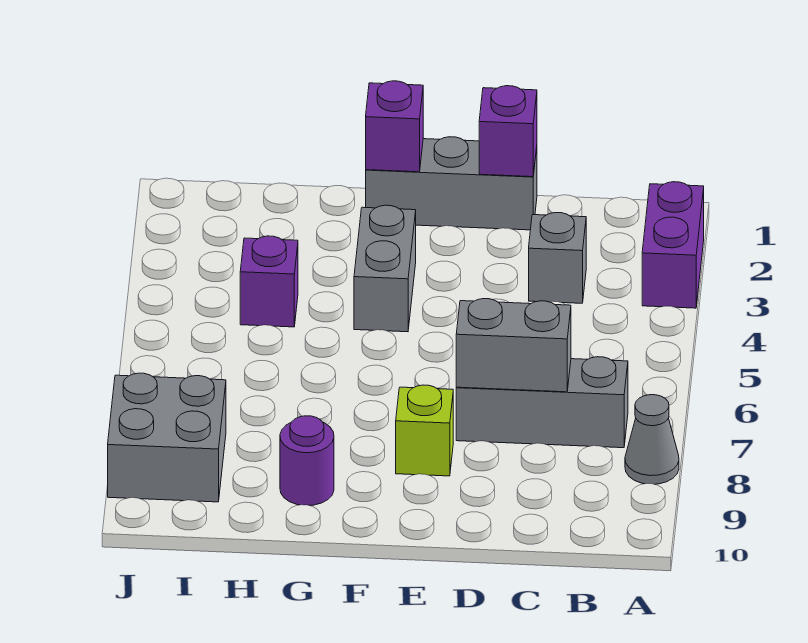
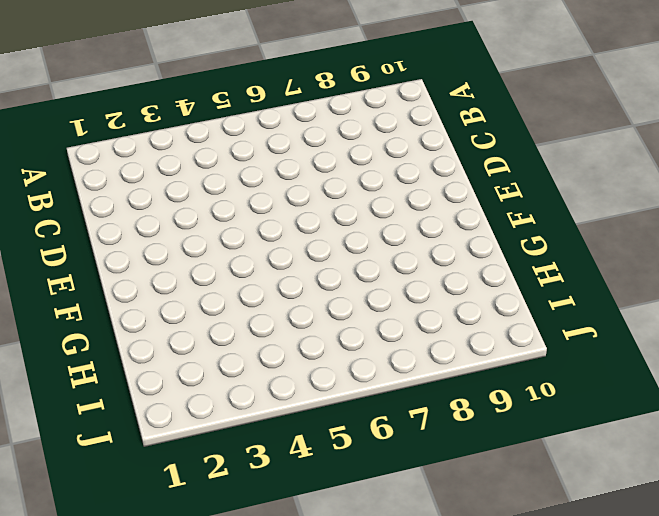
none -> purple 1x2 brick [642,182,704,308]
none -> grey 1x1 cone [625,395,679,484]
none -> grey 1x3 brick [456,357,628,448]

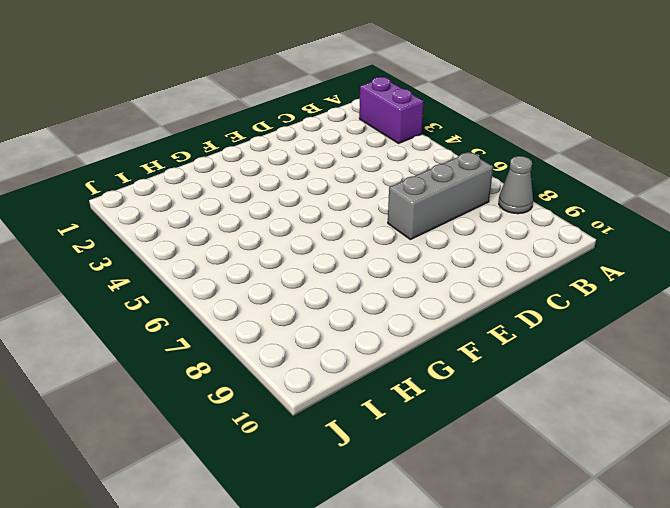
none -> grey 1x1 brick [529,213,586,303]
none -> grey 1x3 brick [366,137,537,230]
none -> lime 1x1 brick [396,385,453,476]

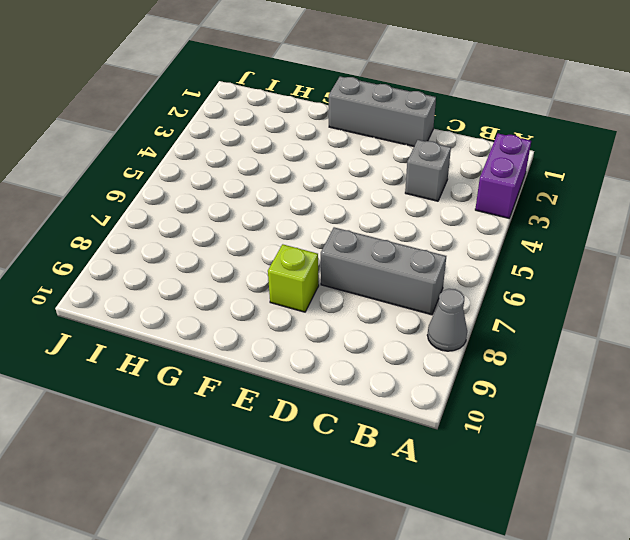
none -> grey 1x2 brick [354,205,416,332]
none -> purple 1x1 round brick [280,416,334,505]
none -> purple 1x1 brick [240,236,298,327]

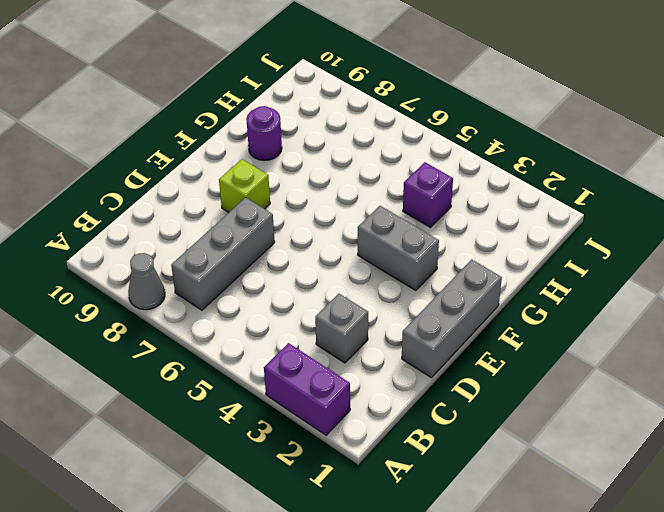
none -> grey 2x2 brick [108,373,226,502]
none -> grey 1x2 brick [456,299,571,392]
none -> purple 1x1 brick [479,86,537,177]

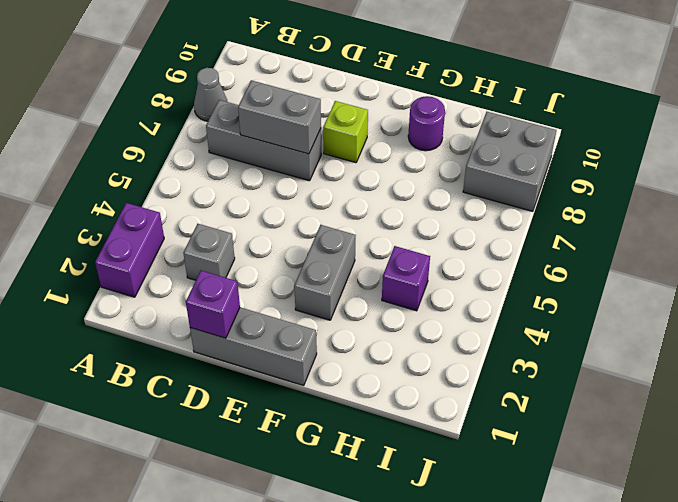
none -> purple 1x1 brick [366,81,423,172]

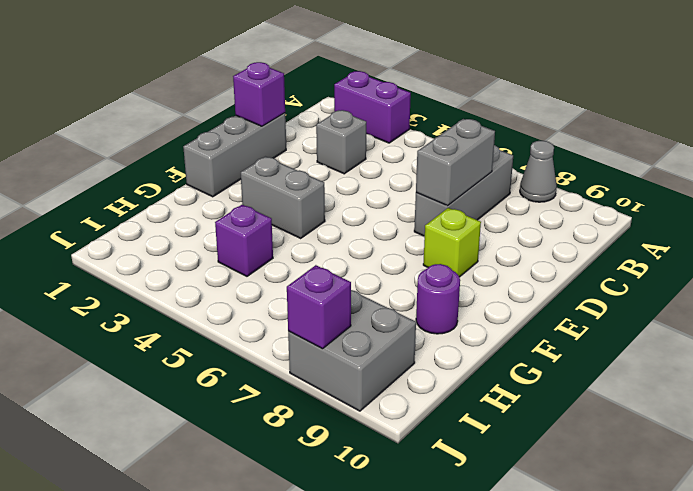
purple 1x1 brick [287,265,351,349] -> purple 1x1 brick moved to [366,81,423,172]

